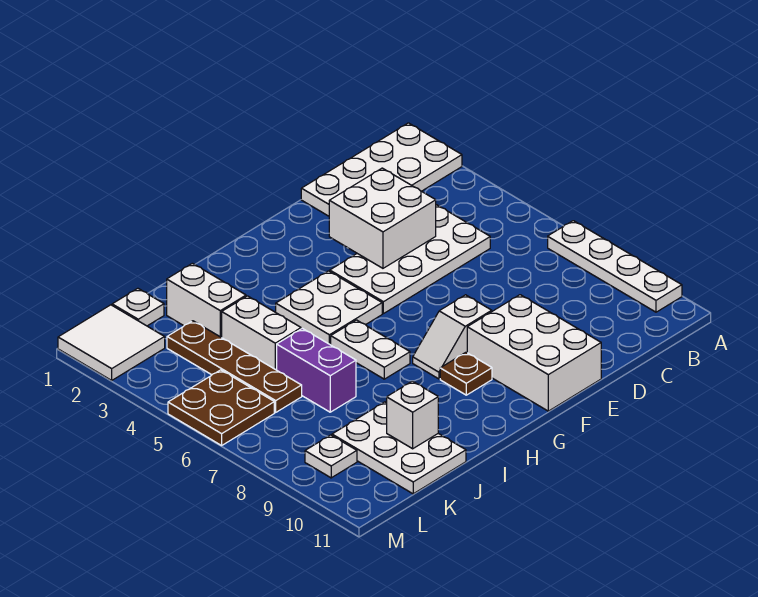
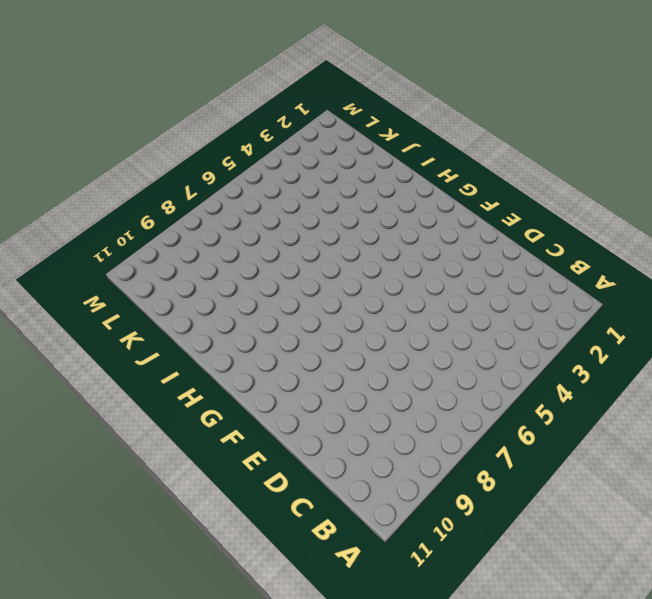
none -> white 2x4 plate [301,123,462,216]
none -> white 1x4 plate [548,221,682,312]
none -> white 2x4 plate [330,205,490,314]

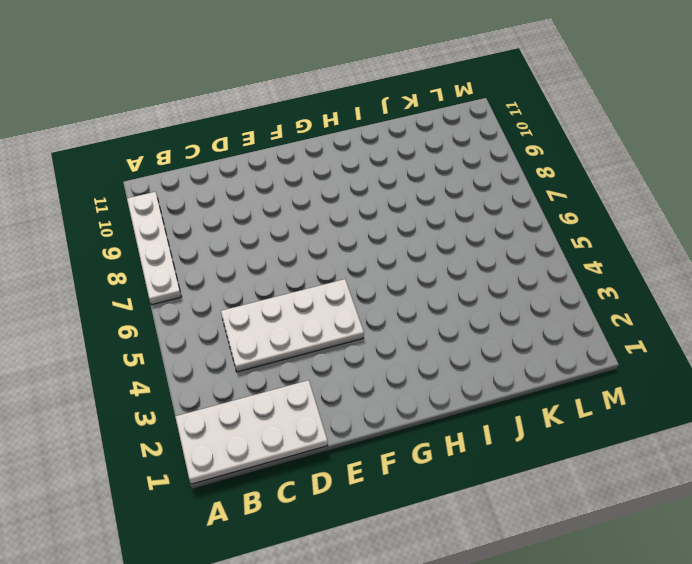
none -> white 2x3 brick [467,295,601,411]
none -> white 1x2 slope [413,295,492,379]
none -> white 2x2 plate [276,271,382,345]

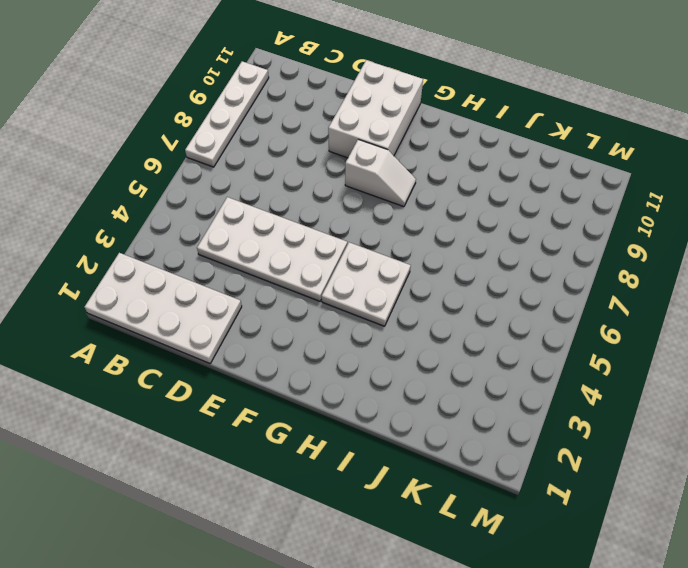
none -> brown 1x1 plate [440,352,492,395]
none -> white 1x2 plate [331,320,410,379]
none -> white 1x2 brick [167,263,246,338]

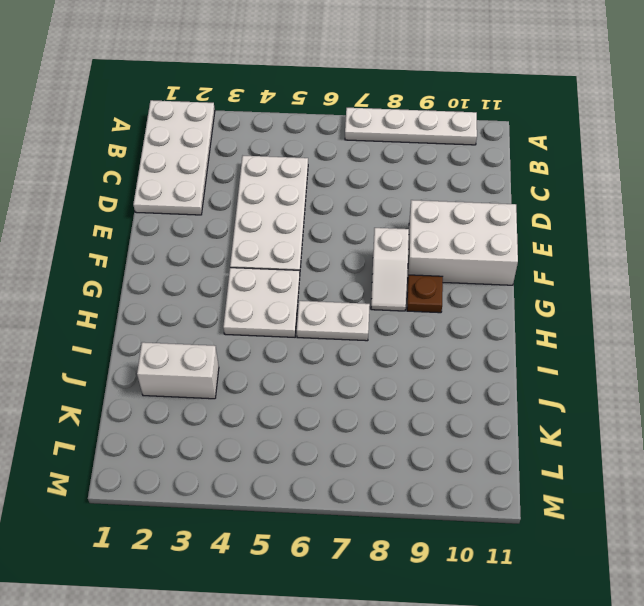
none -> white 1x2 brick [222,296,301,370]
none -> purple 1x2 brick [277,328,356,412]
none -> white 2x3 plate [332,402,466,494]

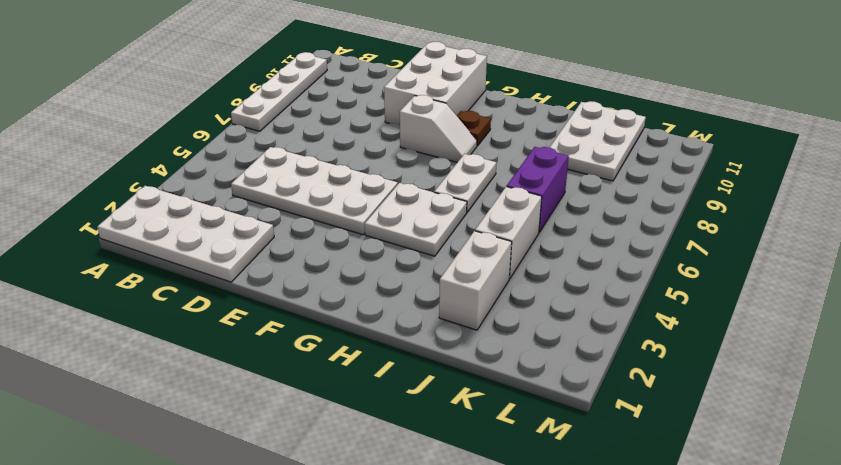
none -> white 1x1 plate [112,288,164,326]
none -> brown 1x4 plate [167,321,302,412]
none -> white 2x2 tile [58,305,165,380]

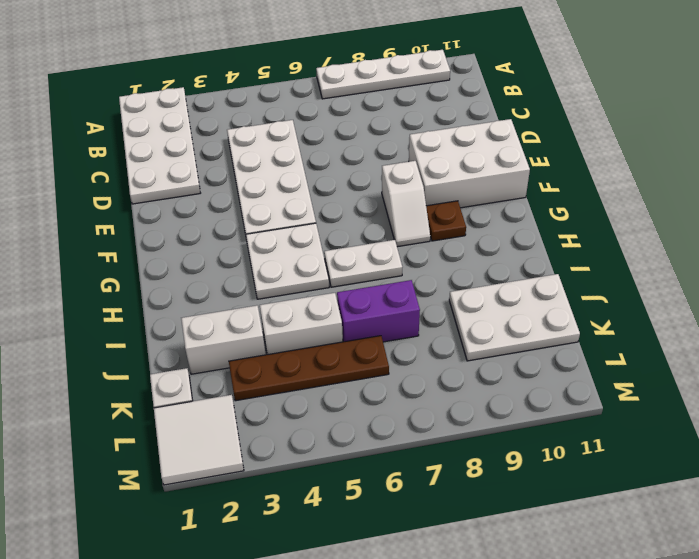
none -> brown 2x2 plate [168,370,274,445]
none -> white 1x1 plate [305,435,357,478]
none -> white 2x2 brick [329,168,436,268]

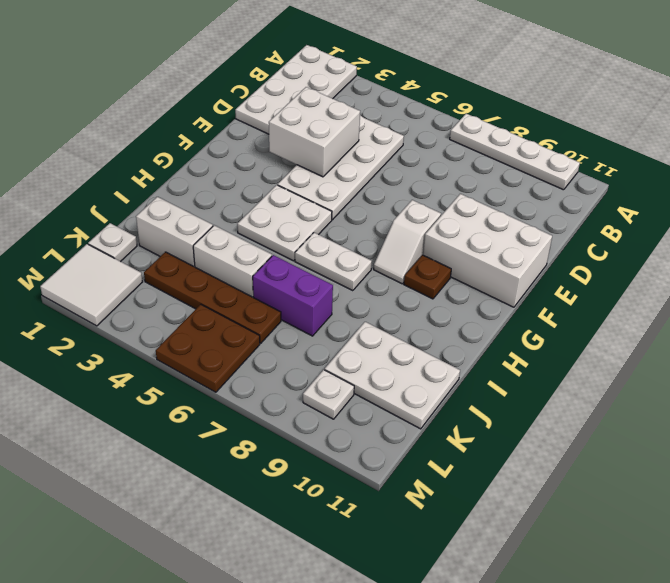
none -> white 1x1 brick [387,381,438,449]

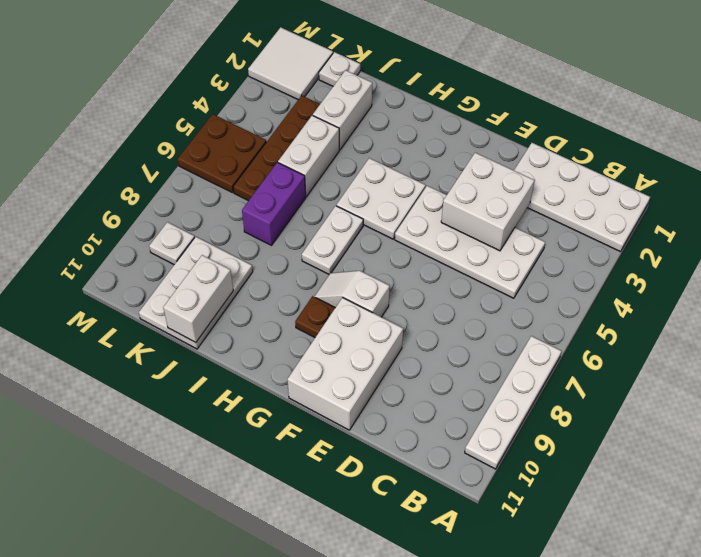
white 1x2 brick [163,255,233,343] -> white 1x1 brick [387,381,438,449]

